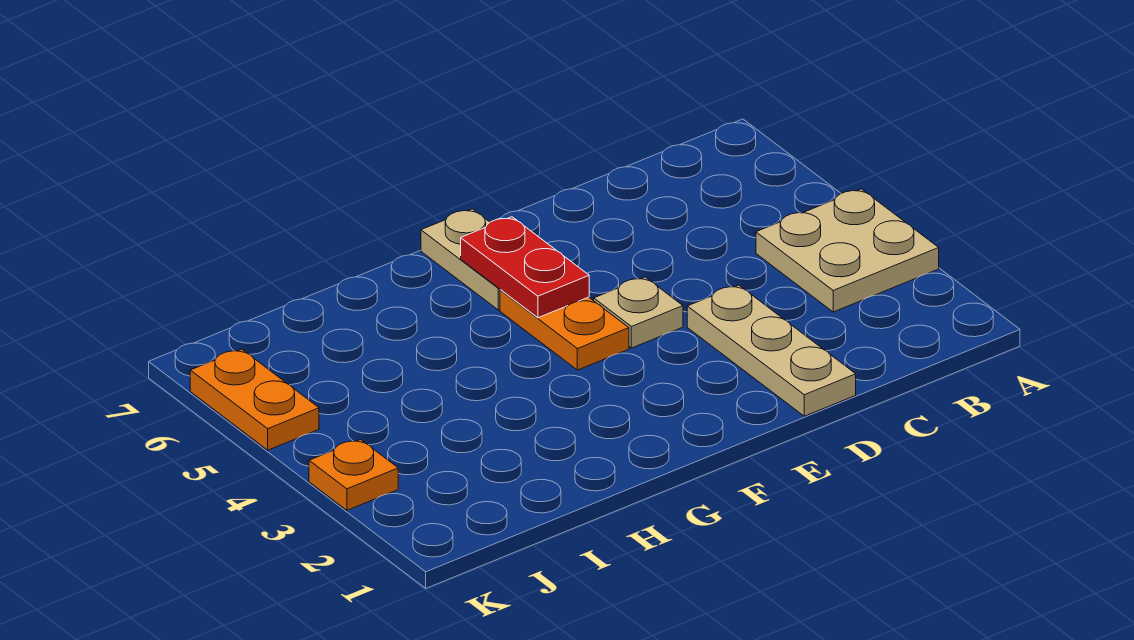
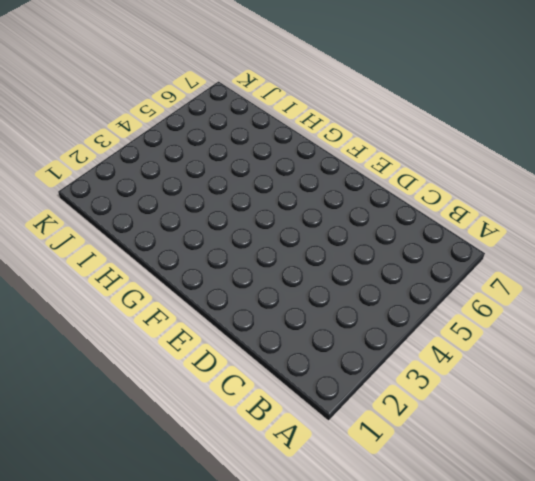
none -> tan 2x2 plate [756,189,939,312]
none -> tan 1x3 plate [687,285,856,416]

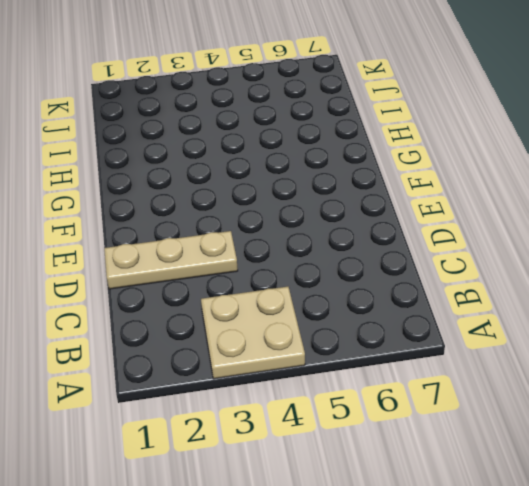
none -> tan 1x1 plate [594,277,683,348]
none -> orange 1x2 plate [500,290,629,370]

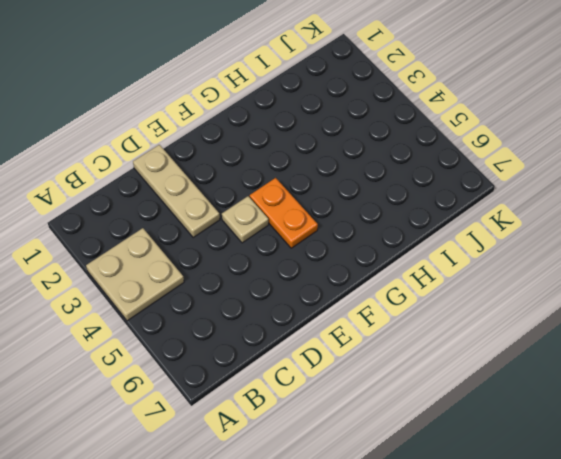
none -> tan 1x2 plate [421,209,500,310]
none -> orange 1x1 plate [309,440,398,510]

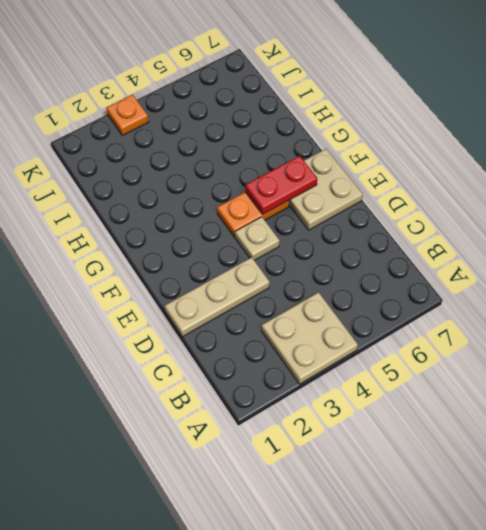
tan 2x2 plate [289,149,363,230] -> tan 1x2 plate [421,209,500,310]
none -> orange 1x2 plate [190,349,319,450]

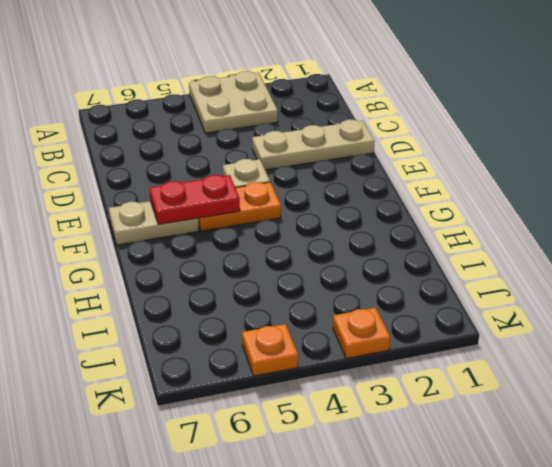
orange 1x1 plate [242,324,298,376] -> orange 1x2 plate [190,349,319,450]

